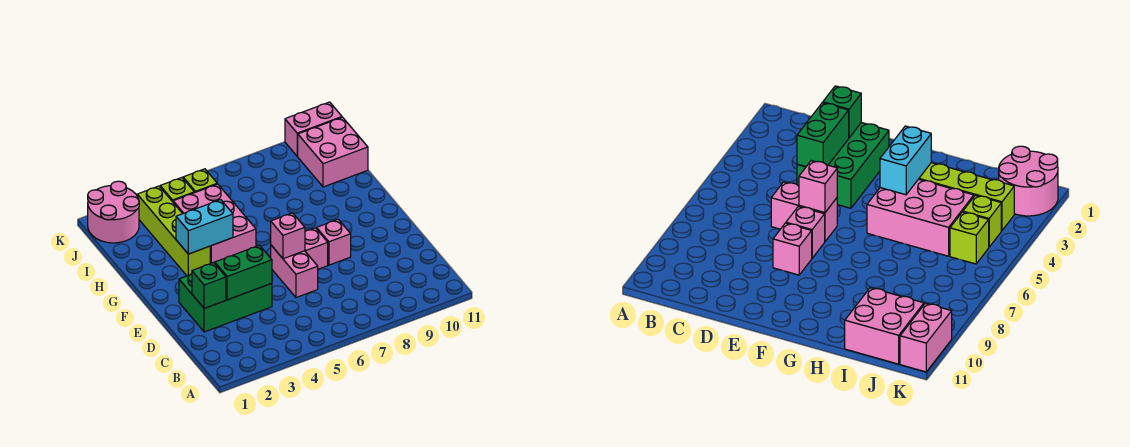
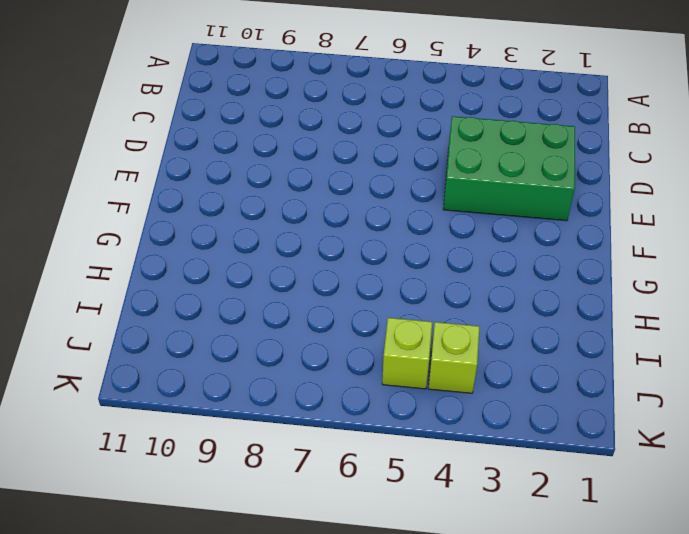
none -> pink 1x2 brick [271,245,318,298]
none -> pink 1x1 brick [305,228,328,269]
none -> pink 1x1 brick [317,219,351,265]

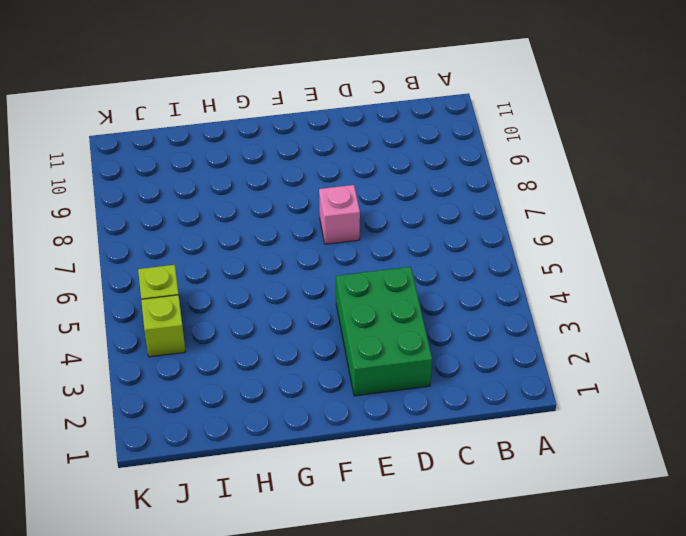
none -> pink 1x2 brick [271,245,318,298]
none -> pink 1x1 brick [317,219,351,265]
none -> lime 1x4 brick [137,186,210,276]

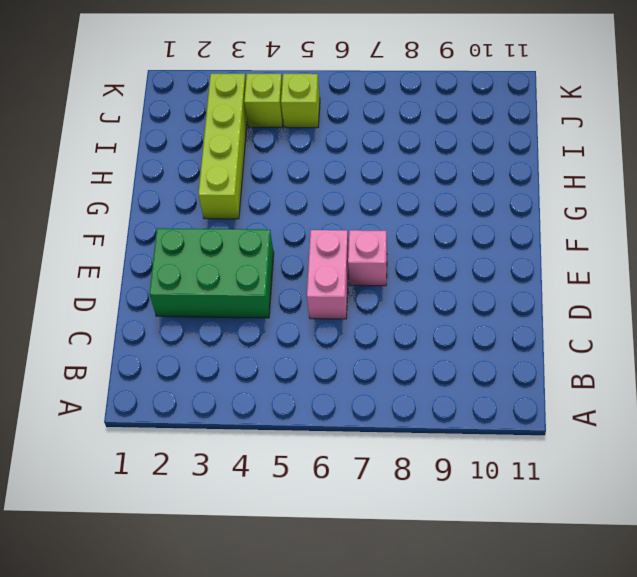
none -> pink 1x1 brick [317,219,351,265]
none -> pink 2x3 brick [173,184,256,263]
none -> pink 2x2 brick [297,117,368,187]

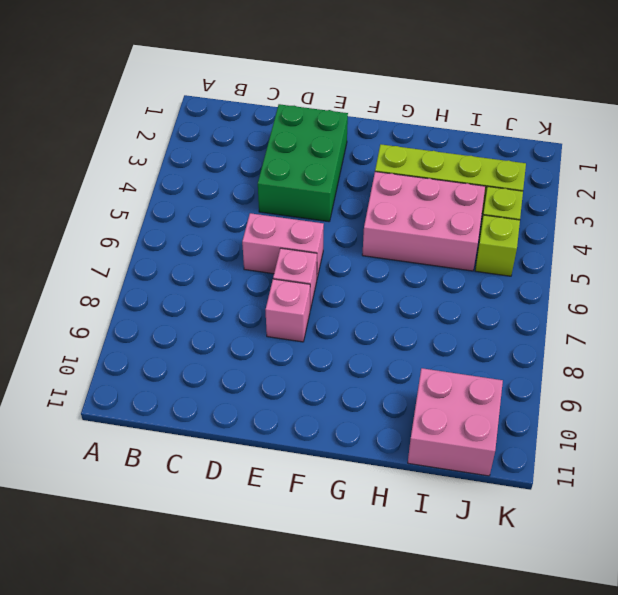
none -> pink 2x2 round brick [88,181,139,243]
none -> pink 1x2 brick [285,102,342,156]
none -> green 1x1 brick [192,263,226,308]

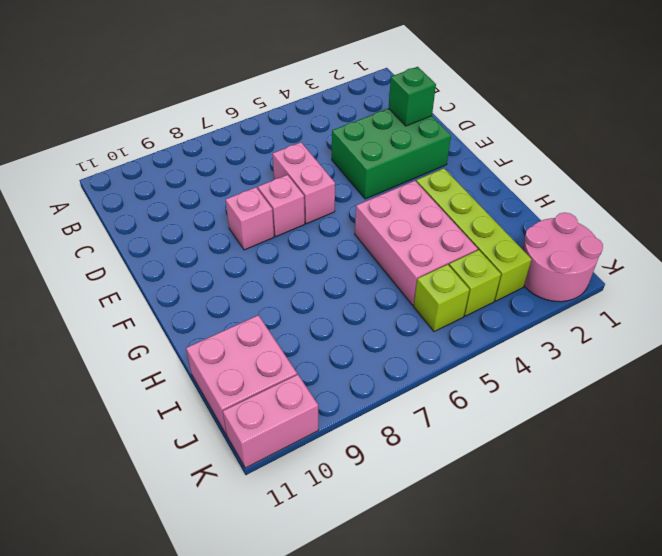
none -> green 1x2 brick [215,245,272,300]
none -> pink 1x1 brick [271,213,305,259]
none -> cyan 1x2 brick [176,200,233,254]

